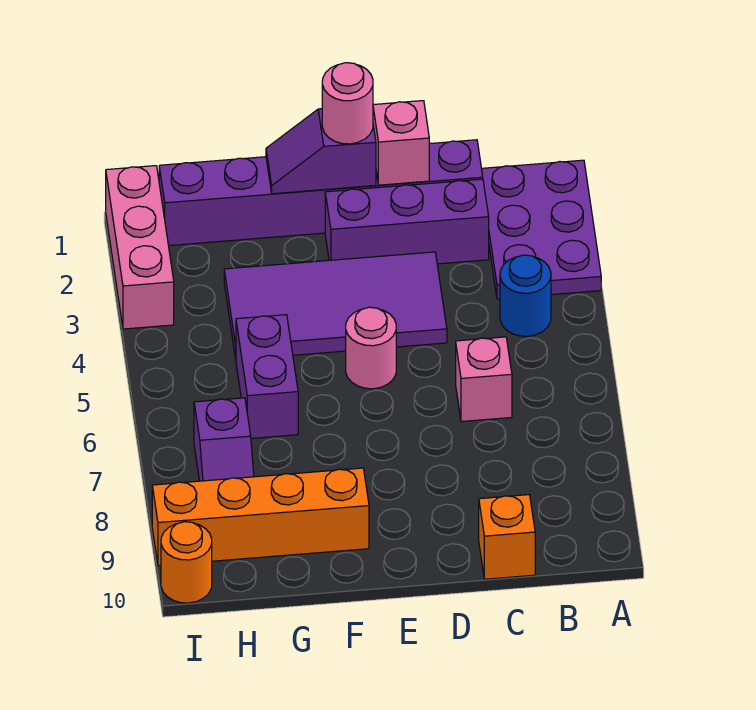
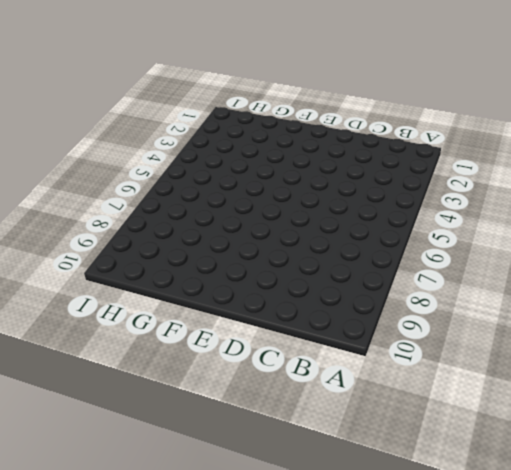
none -> purple 2x3 plate [482,160,601,299]
none -> blue 1x1 round brick [500,255,551,336]
none -> purple 1x6 brick [159,140,483,246]

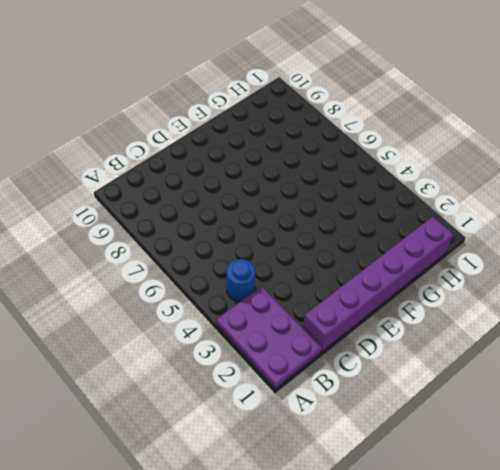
none -> purple 1x3 brick [325,179,489,264]
none -> pink 1x1 brick [456,337,512,422]
none -> orange 1x1 brick [479,495,535,579]

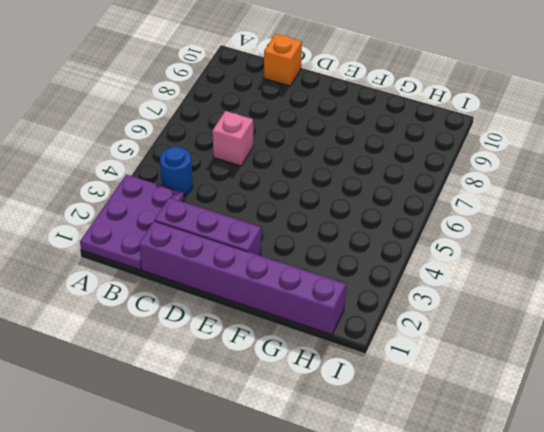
none -> purple 2x4 tile [224,252,447,359]
none -> pink 1x1 round brick [346,307,396,389]
none -> orange 1x4 brick [152,468,369,566]

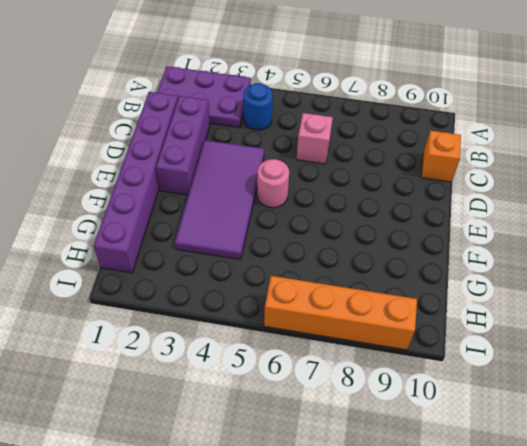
orange 1x4 brick [264,276,417,350] -> orange 1x4 brick turned to [152,468,369,566]
none -> purple 1x2 brick [236,315,298,438]
none -> purple 1x2 slope [194,398,254,481]
none -> pink 1x3 brick [106,166,174,329]

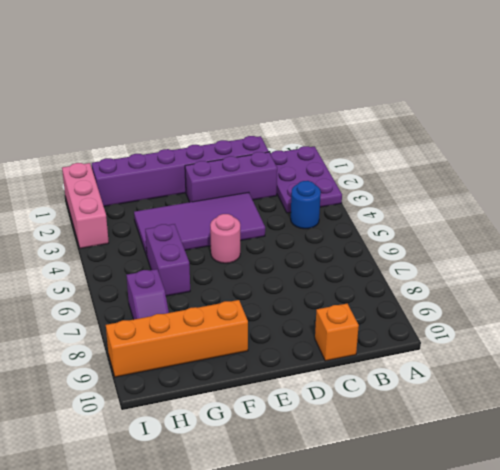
none -> pink 1x1 brick [456,337,512,422]
none -> orange 1x1 round brick [161,522,212,603]
none -> pink 1x1 brick [373,101,429,185]

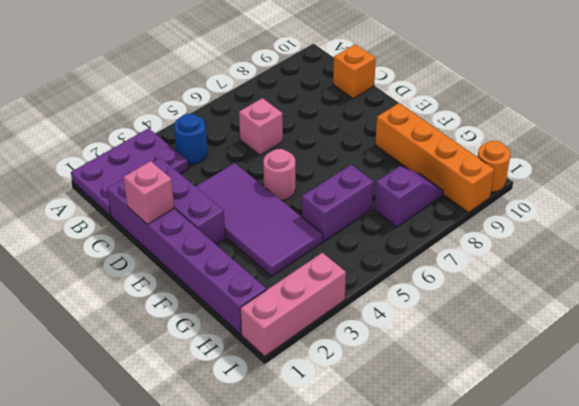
none -> purple 1x2 slope [266,109,376,194]
none -> pink 1x1 round brick [322,63,373,144]

